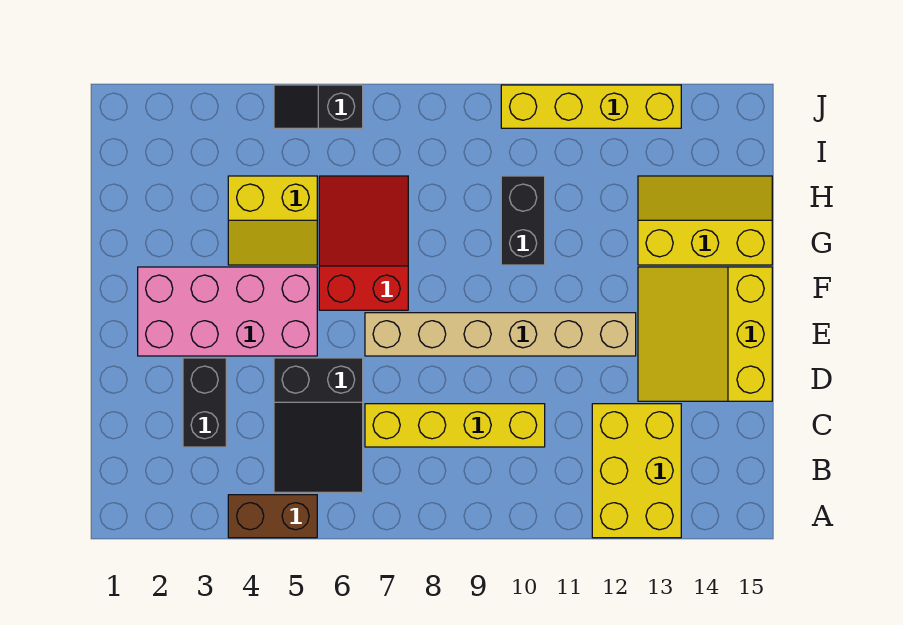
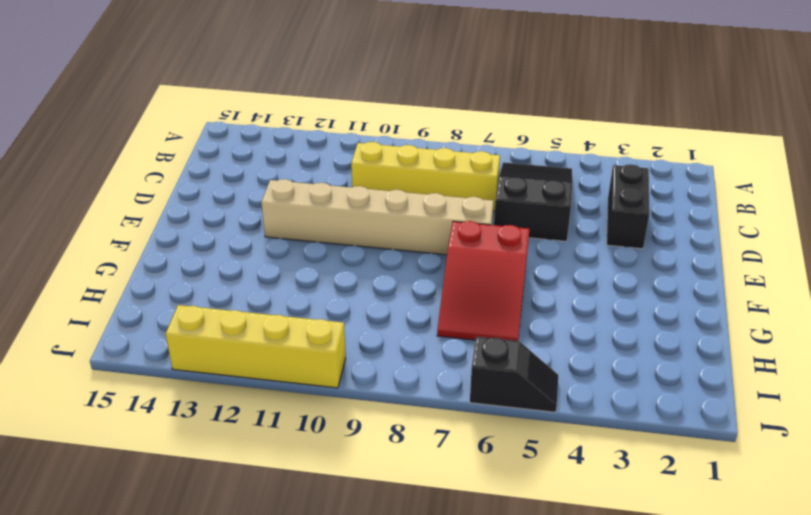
none -> brown 1x2 brick [228,495,317,538]
none -> yellow 2x3 brick [592,404,681,538]
none -> yellow 3x3 slope [638,267,772,401]

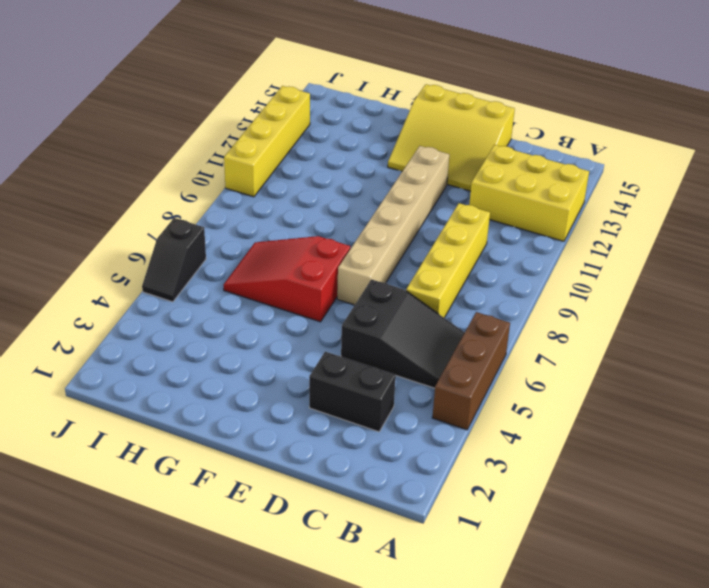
brown 1x3 brick [432,312,510,430] -> brown 1x2 brick [228,495,317,538]
none -> pink 2x4 brick [138,267,317,356]
none -> yellow 2x2 slope [228,176,317,265]
none -> black 1x2 brick [501,176,545,265]

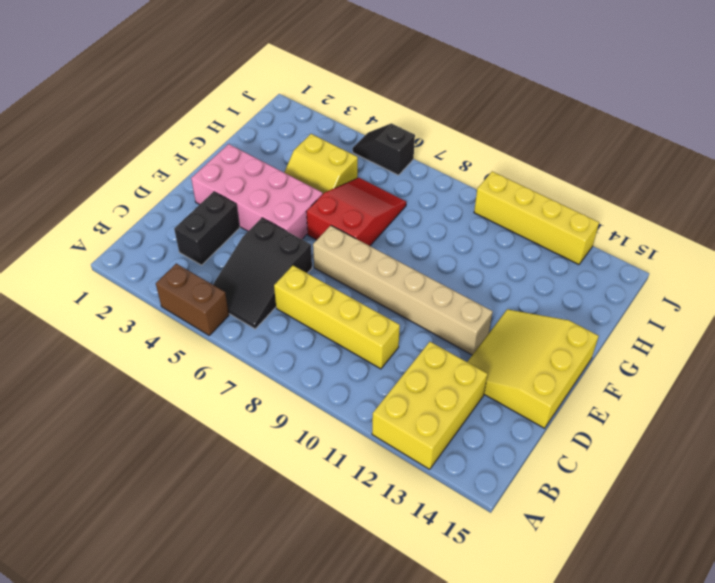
none -> black 1x2 brick [501,176,545,265]
none -> yellow 2x3 slope [638,176,772,265]

